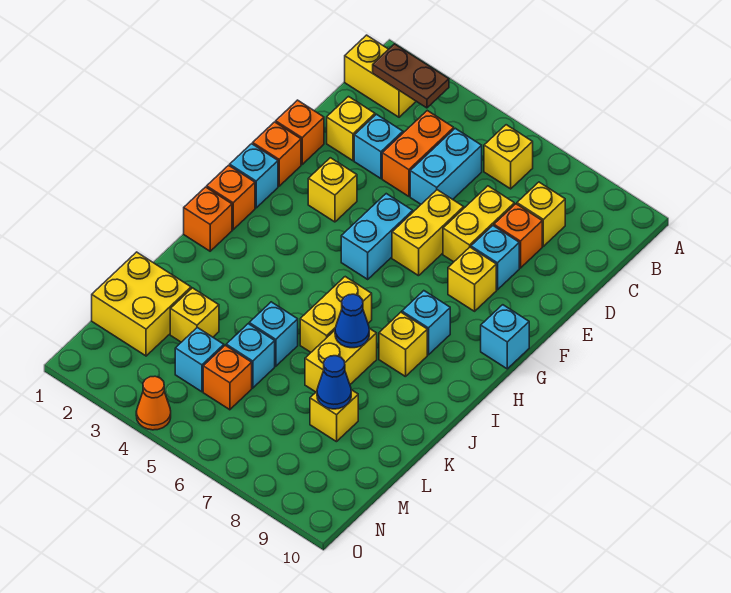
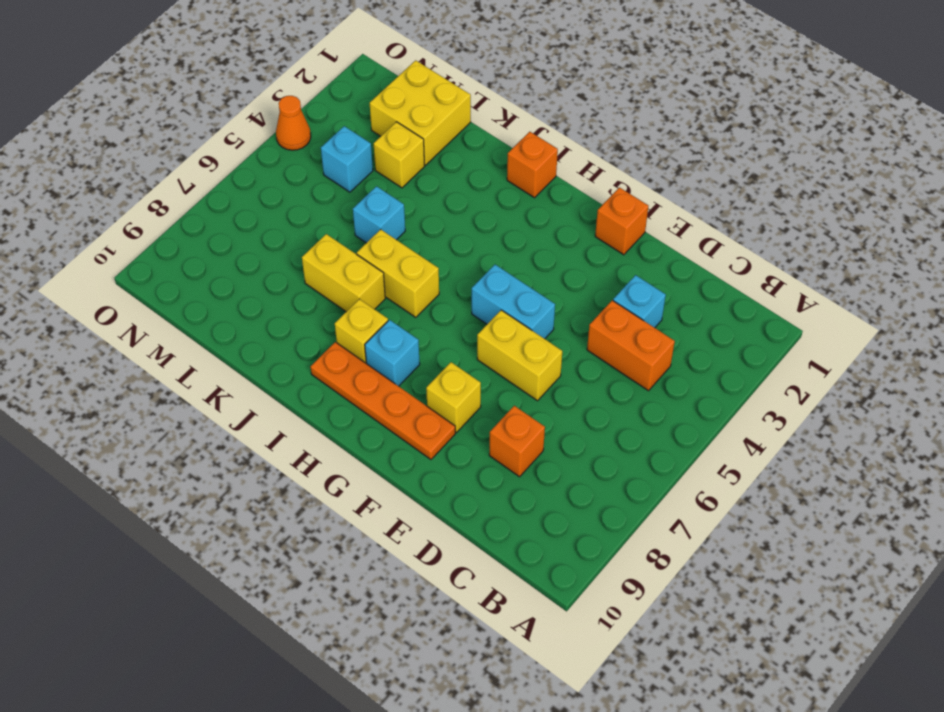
orange 1x4 plate [311,342,455,459] -> none
none -> yellow 1x2 brick [345,35,416,117]
none -> yellow 1x1 brick [484,125,533,189]
none -> cyan 1x2 brick [410,128,482,204]
none -> yellow 1x1 brick [517,182,565,246]

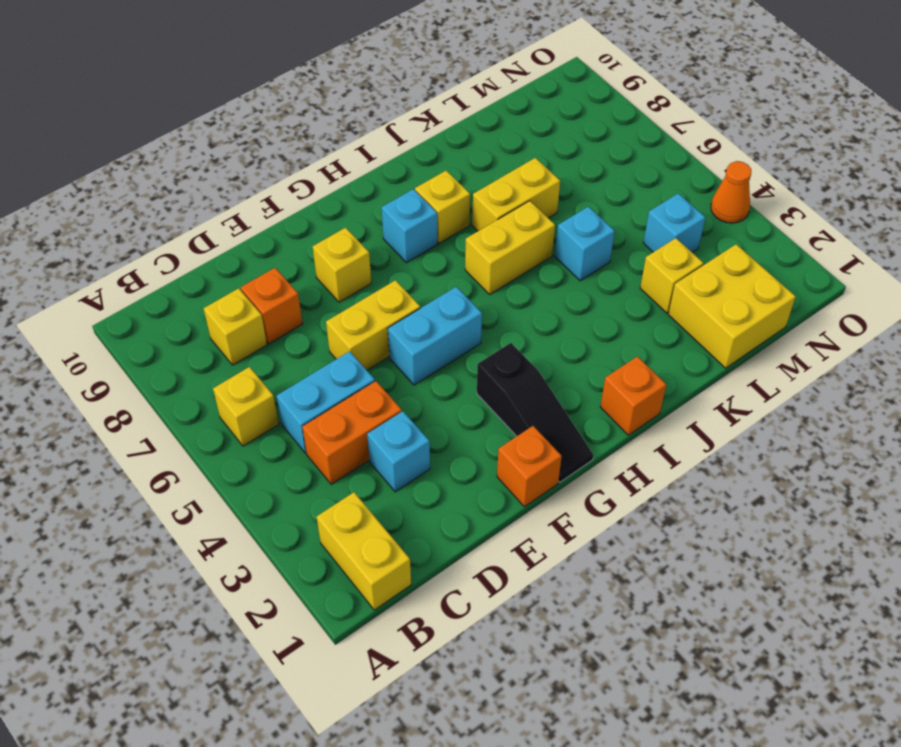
black 1x3 slope [477,343,593,482] -> cyan 1x1 brick [230,144,278,208]
none -> yellow 1x1 brick [327,97,375,161]
none -> yellow 1x2 brick [443,186,514,262]
none -> orange 1x1 brick [276,100,324,164]
none -> cyan 1x1 brick [471,226,519,290]

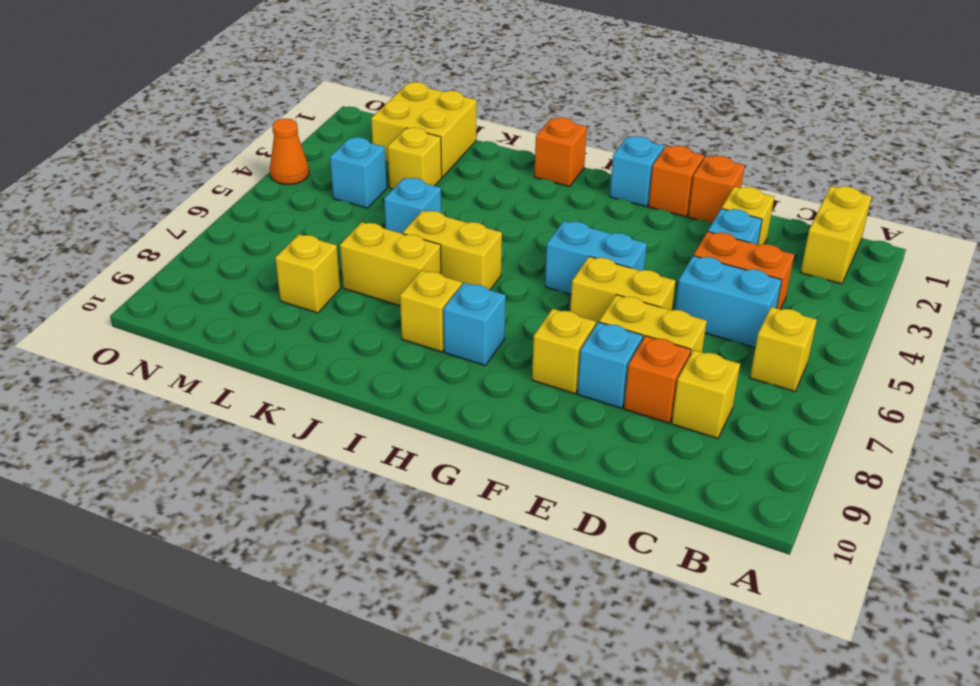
none -> yellow 1x1 brick [308,158,357,222]
none -> cyan 1x1 brick [481,305,529,369]
none -> orange 1x1 brick [207,165,255,230]
none -> cyan 1x1 brick [226,324,275,388]

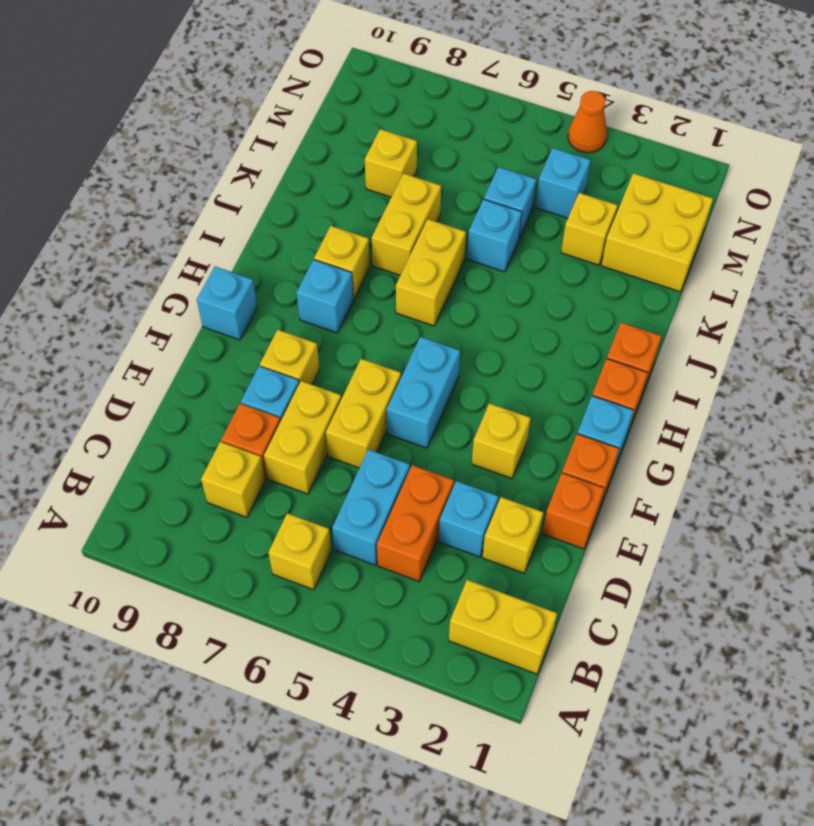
none -> orange 1x1 brick [203,345,252,410]
none -> brown 1x2 plate [373,44,449,108]
none -> blue 1x1 cone [335,294,369,348]
none -> blue 1x1 cone [317,356,351,409]

